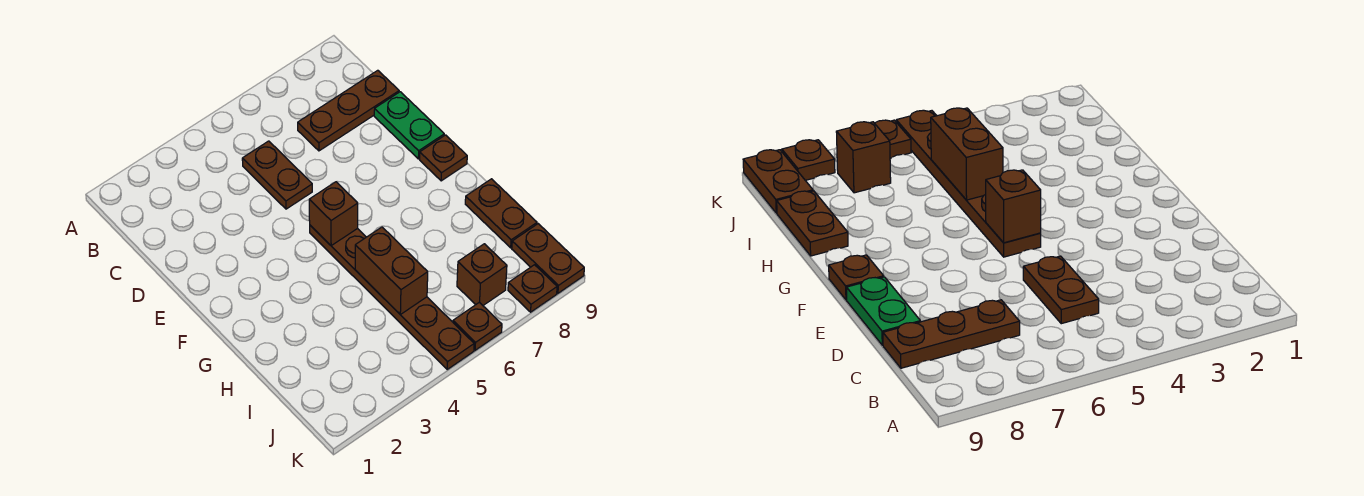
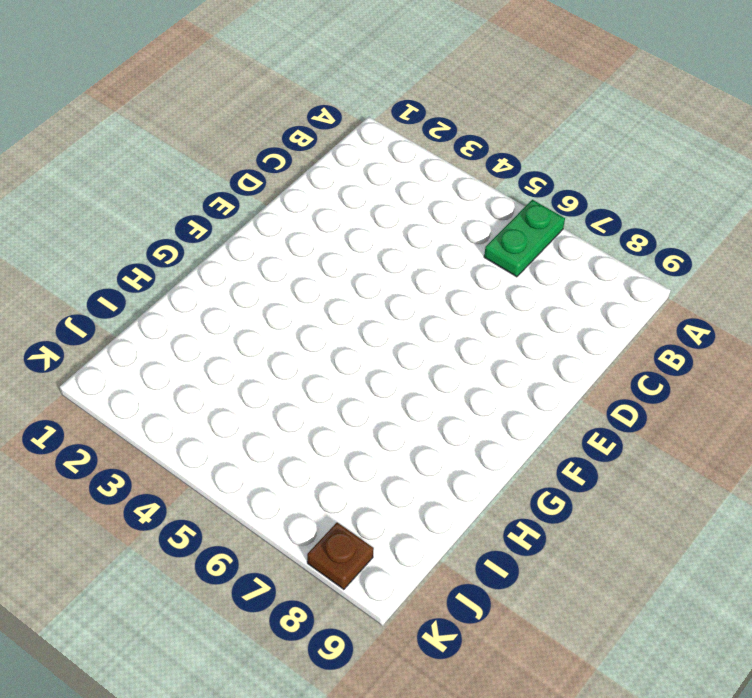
green 1x2 plate [484,200,565,277] -> green 1x2 plate moved to [374,92,444,159]
none -> brown 1x2 plate [242,141,312,209]
none -> brown 1x3 plate [298,70,399,151]
none -> brown 1x6 plate [310,225,474,369]

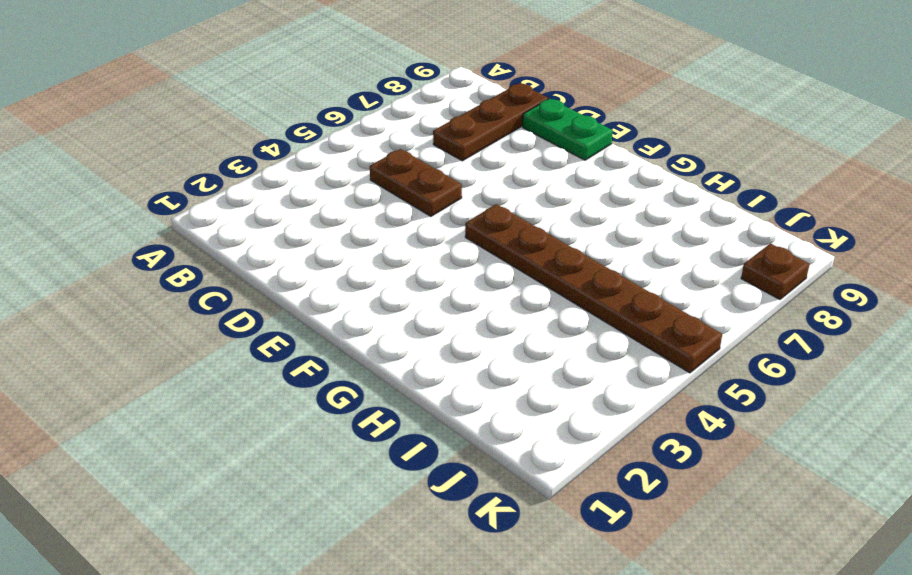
none -> brown 1x1 plate [420,135,467,181]
none -> brown 1x2 plate [465,179,537,248]
none -> brown 1x1 brick [457,244,507,305]

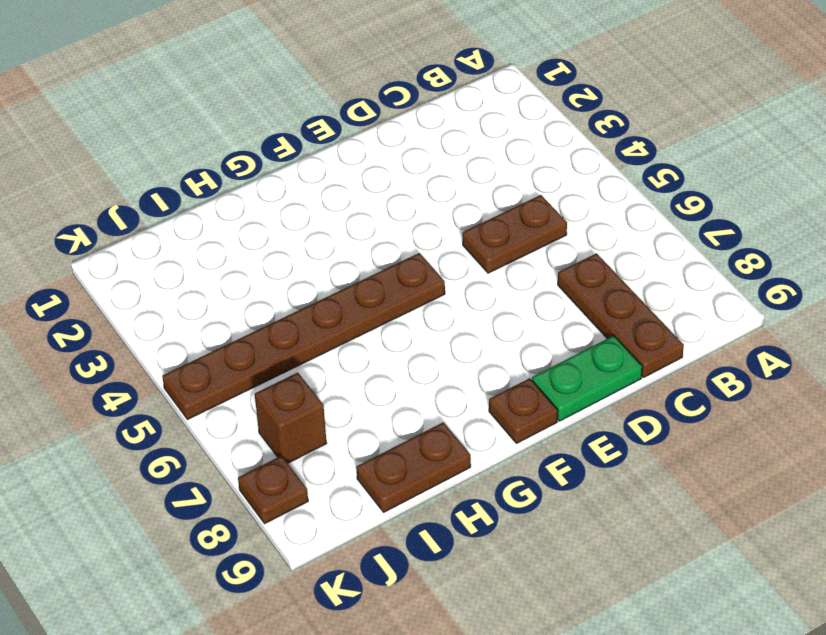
none -> brown 1x2 plate [512,224,584,293]
none -> brown 1x1 plate [453,302,502,350]
none -> brown 1x1 brick [309,182,358,246]

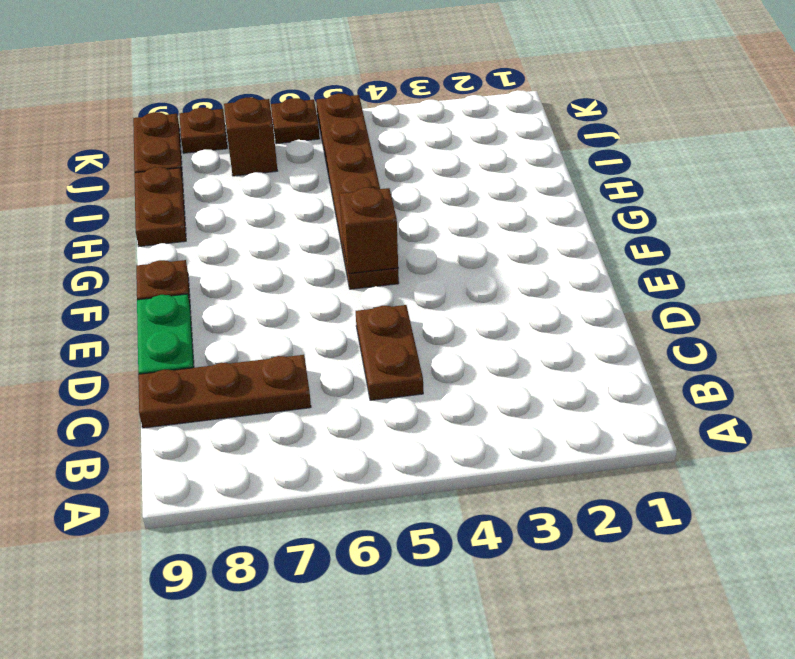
none -> brown 1x2 brick [355,227,428,314]

